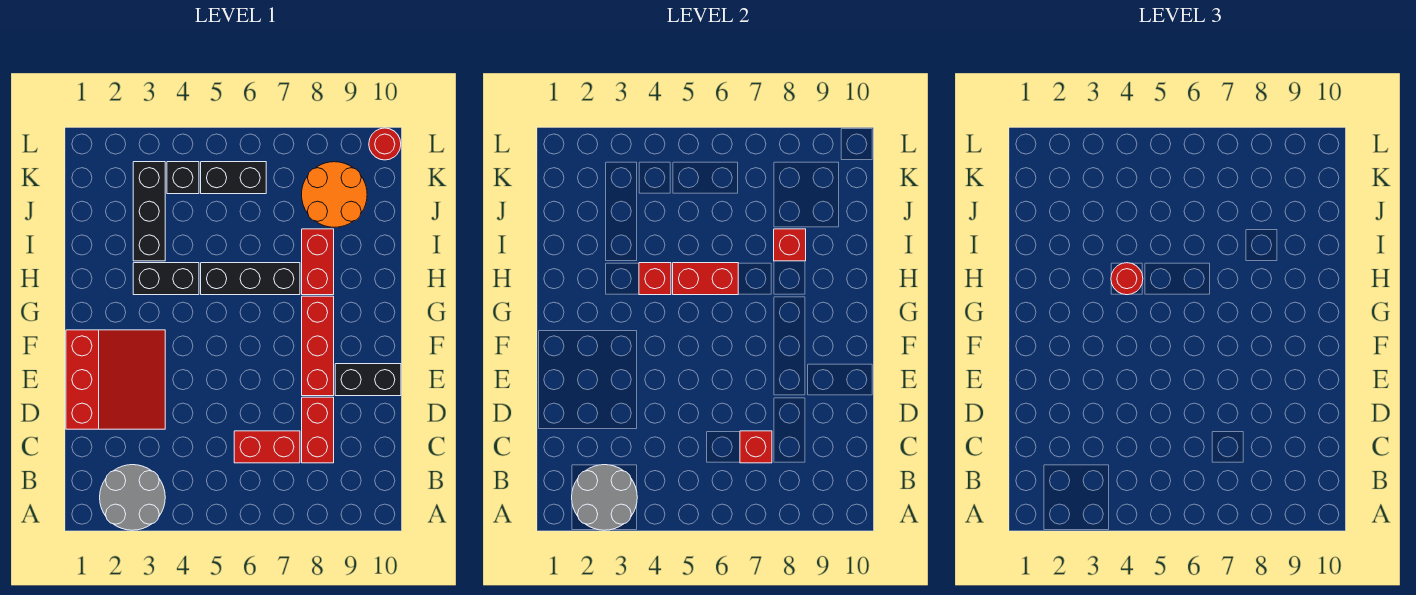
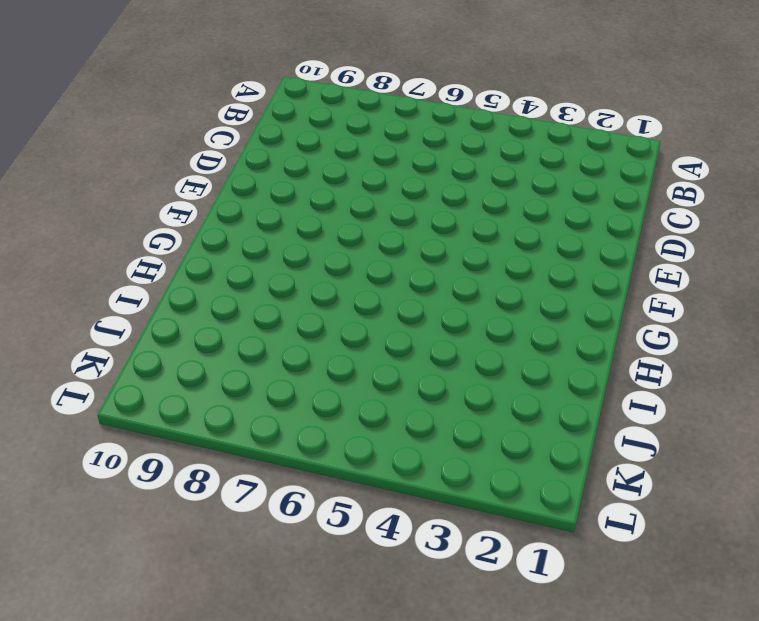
none -> grey 2x2 round brick [100,465,165,530]
none -> red 1x2 brick [234,431,300,463]
none -> red 1x2 brick [302,397,334,463]

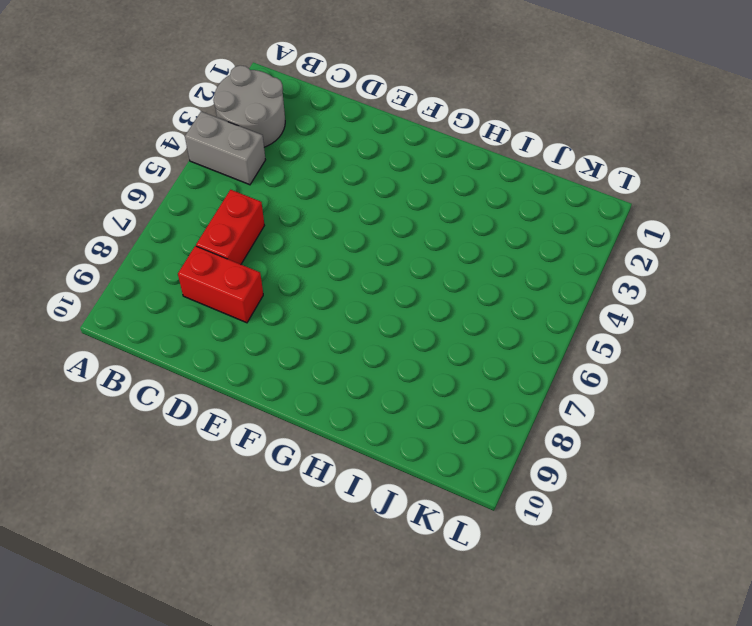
grey 1x2 brick [185,112,265,185] -> none
none -> red 3x3 slope [66,330,165,429]
none -> red 1x3 brick [302,296,334,396]
none -> black 1x2 brick [335,364,401,396]

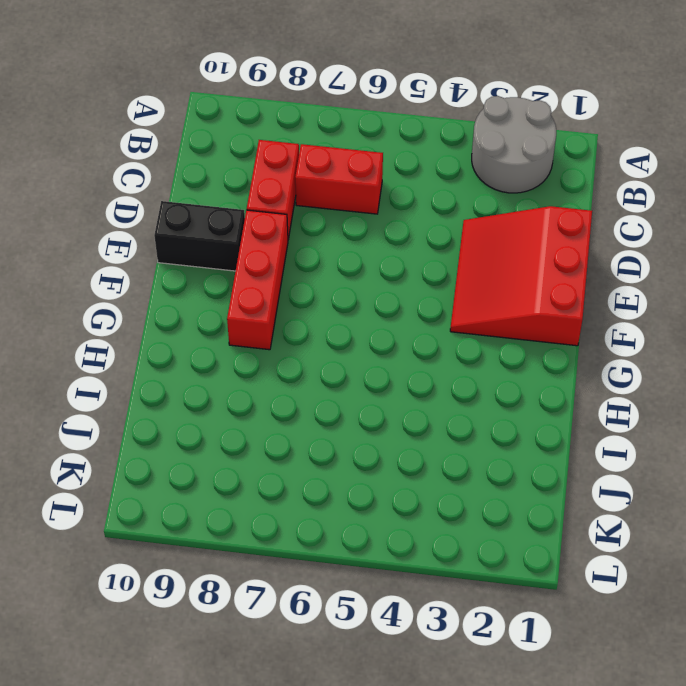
none -> black 1x2 brick [133,263,199,295]
none -> black 1x3 brick [201,263,300,295]
none -> red 1x2 brick [302,229,334,295]

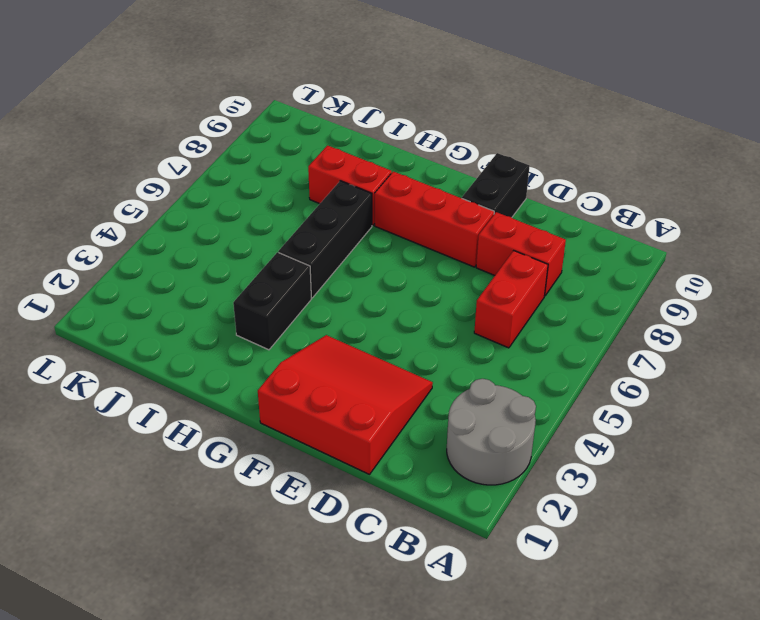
none -> black 1x3 brick [133,162,165,261]
none -> orange 2x2 round brick [302,162,367,227]
none -> black 1x1 brick [167,162,199,194]

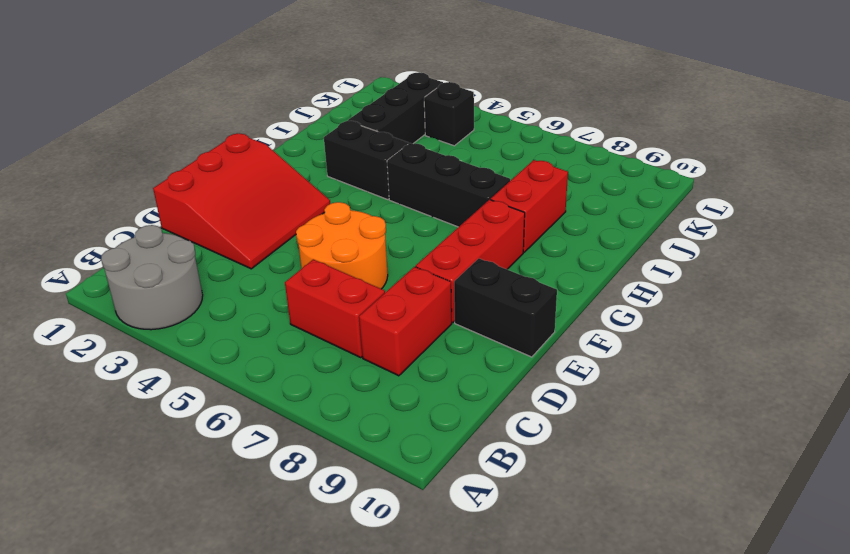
orange 2x2 round brick [296,202,388,289] -> orange 2x2 round brick moved to [302,162,367,227]
none -> black 1x2 brick [201,162,266,194]
none -> red 1x1 round brick [369,128,401,160]
none -> grey 2x2 round brick [572,465,637,530]

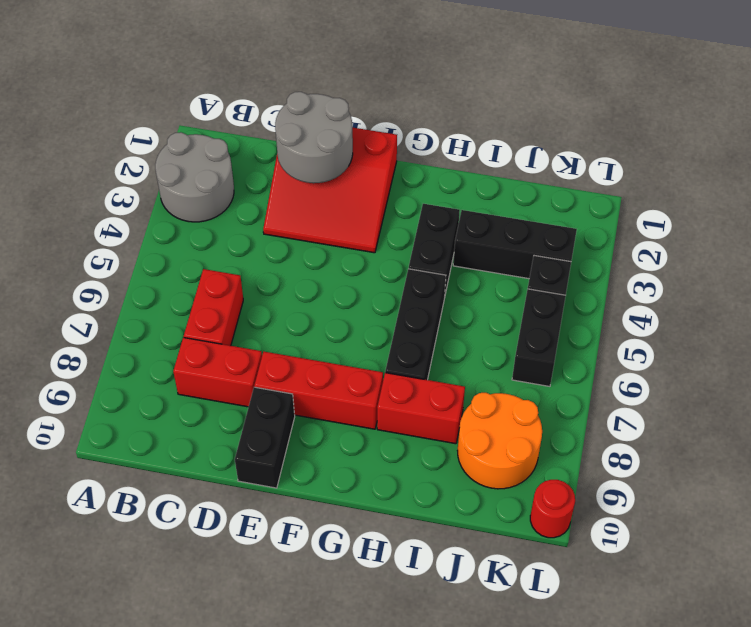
grey 2x2 round brick [275,92,353,183] -> grey 2x2 round brick moved to [572,465,637,530]
none -> red 1x1 brick [740,431,772,463]
none -> red 1x1 brick [639,263,671,295]
none -> red 1x2 brick [673,263,738,295]

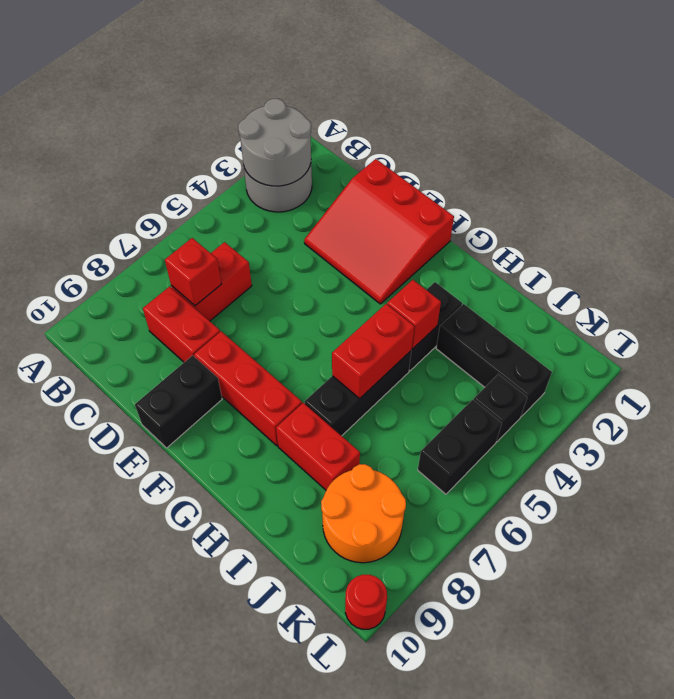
none -> red 1x1 brick [774,229,806,261]
none -> red 1x1 round brick [1111,263,1143,295]

